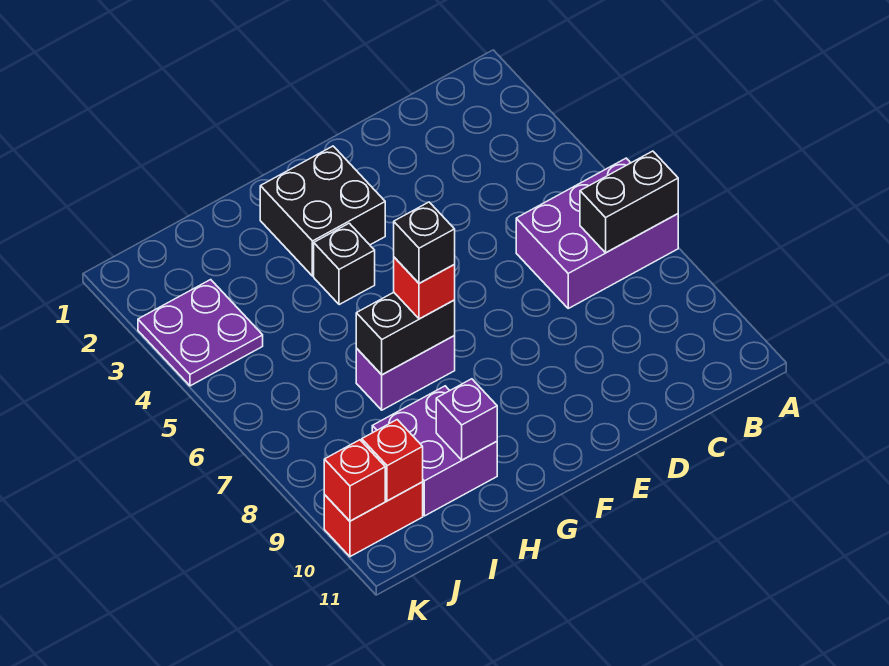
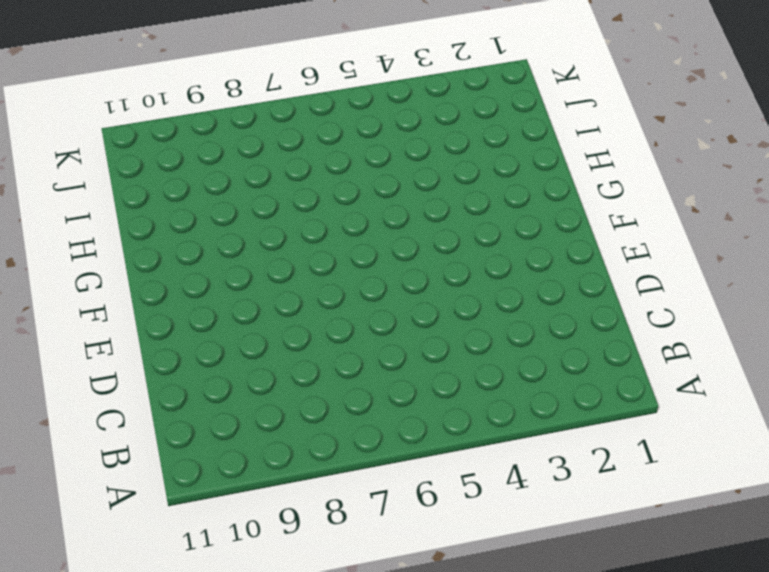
none -> purple 2x3 brick [516,158,678,308]
none -> black 2x2 brick [260,146,385,276]
none -> black 1x1 brick [314,223,375,305]

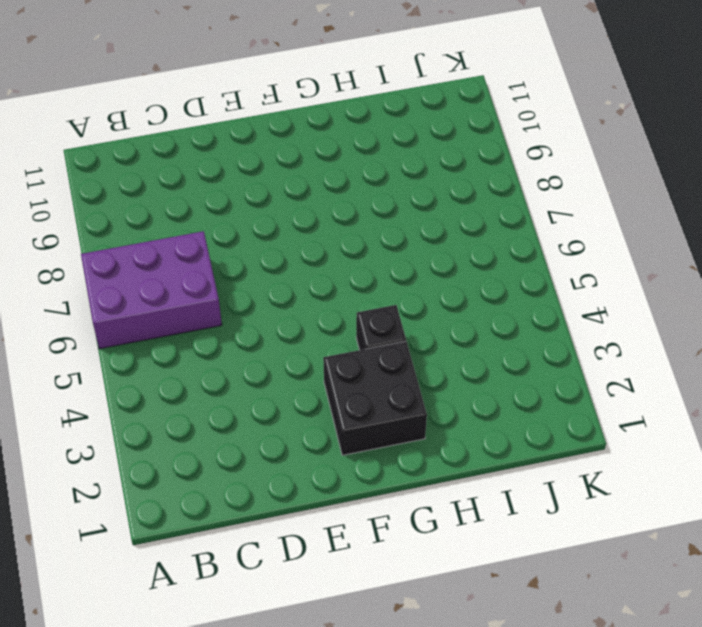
none -> purple 1x2 brick [356,336,455,410]
none -> purple 2x2 brick [372,386,497,516]
none -> purple 2x2 plate [138,280,263,386]

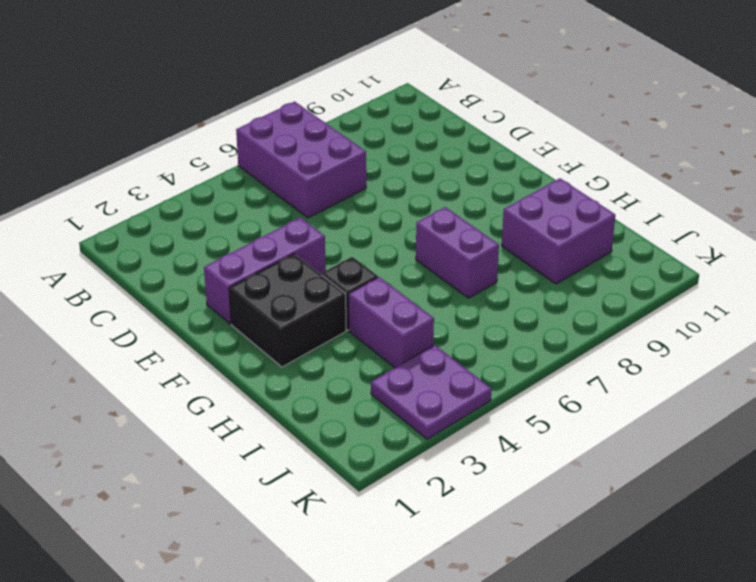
purple 1x3 brick [204,218,326,324] -> none
purple 1x2 brick [349,277,434,368] -> none
none -> red 1x2 brick [324,482,423,557]
none -> black 1x2 brick [580,151,678,253]
none -> black 1x2 brick [356,292,455,375]

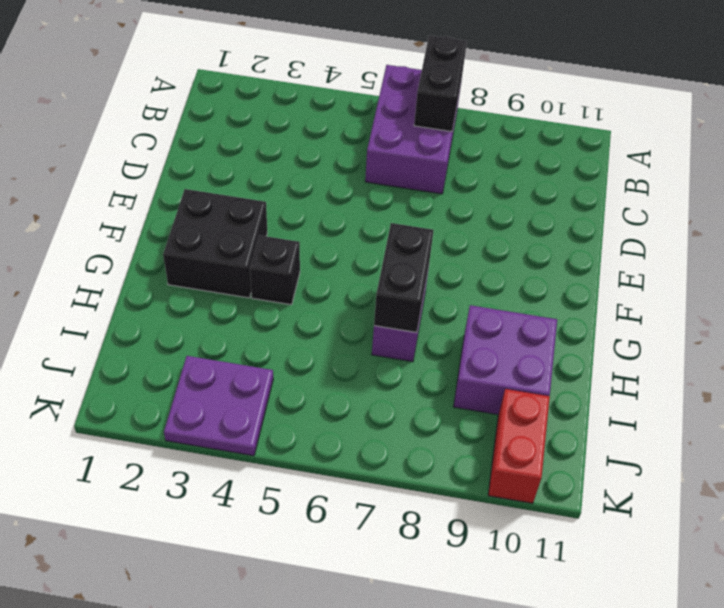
none -> purple 1x1 brick [436,379,497,460]
none -> red 1x1 brick [362,420,423,501]
none -> red 1x1 brick [324,440,385,521]

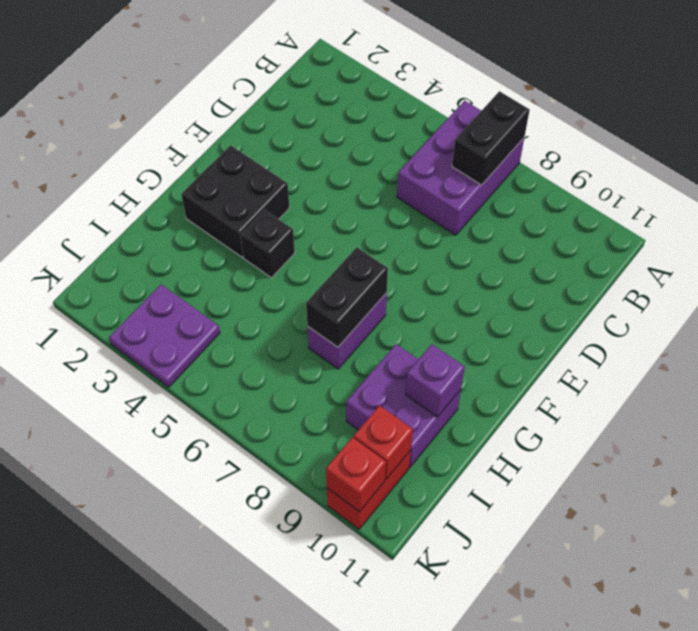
none -> red 1x1 brick [394,257,455,319]
none -> black 1x1 brick [394,202,455,283]

